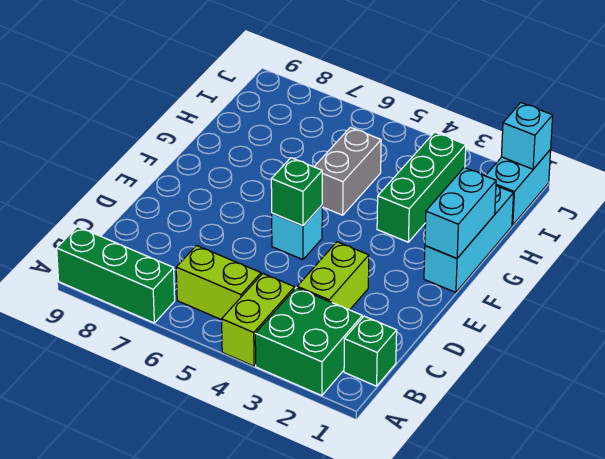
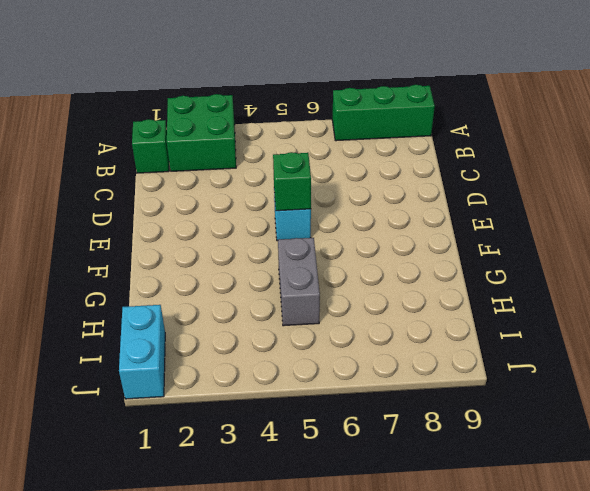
none -> lime 1x2 brick [222,274,295,366]
none -> lime 1x2 brick [176,246,261,320]
none -> lime 1x2 brick [297,242,369,310]

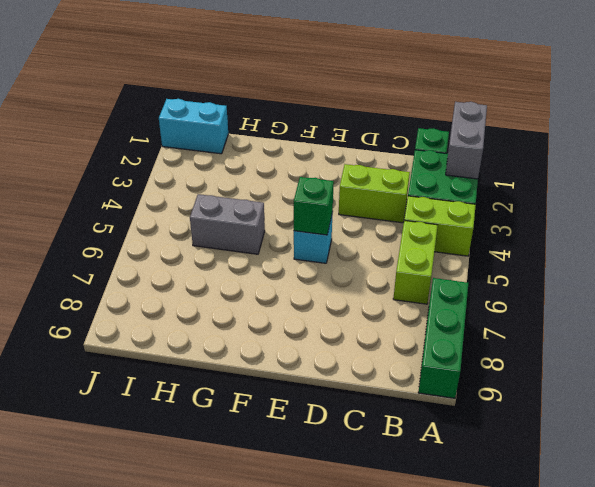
grey 1x2 brick [446,102,487,179] -> none
none -> cyan 1x3 brick [424,185,514,292]
none -> green 1x3 brick [377,132,466,242]
none -> cyan 1x2 brick [425,168,496,258]

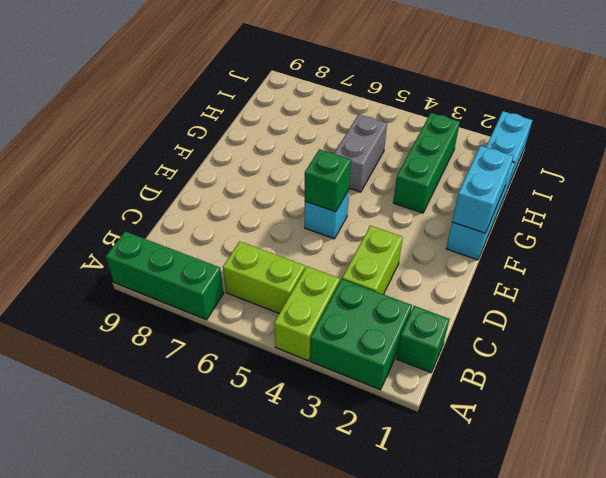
none -> cyan 1x1 brick [501,103,553,169]

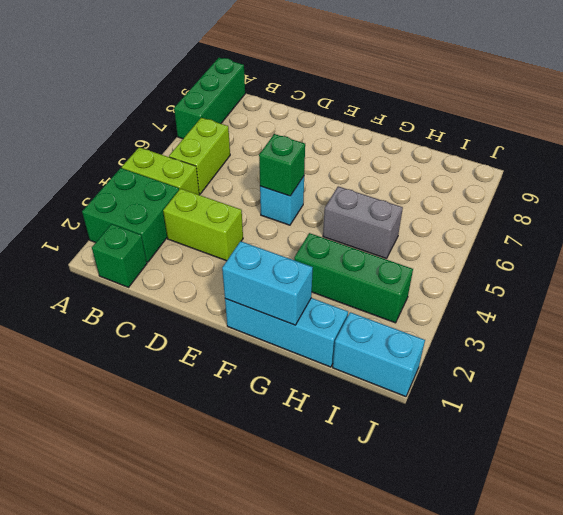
none -> cyan 1x1 brick [501,103,553,169]

